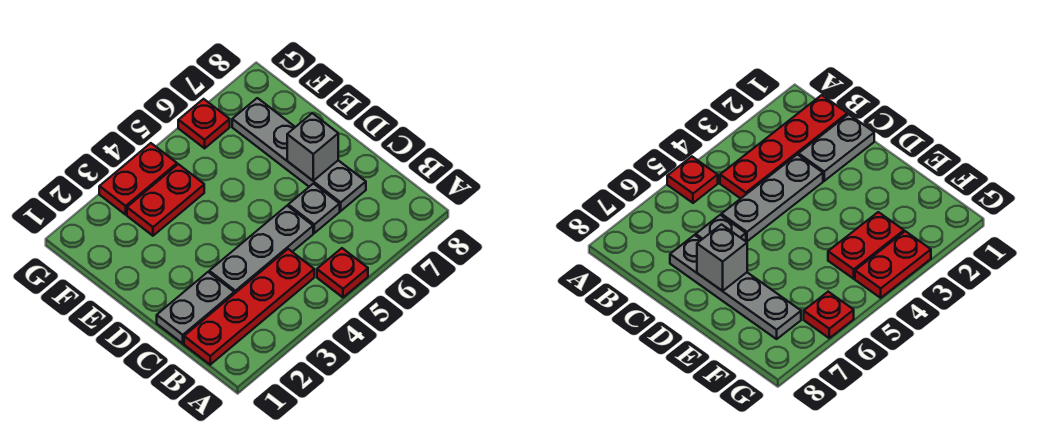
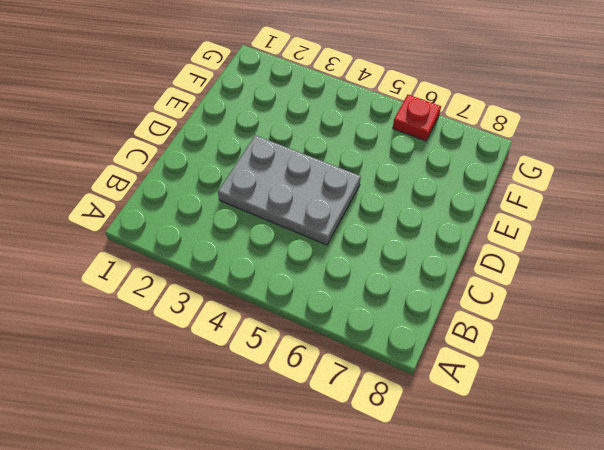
grey 2x3 plate [218,135,361,245] -> grey 1x3 plate [209,206,313,294]
none -> red 1x1 plate [317,248,368,297]
none -> red 1x4 plate [184,249,314,365]

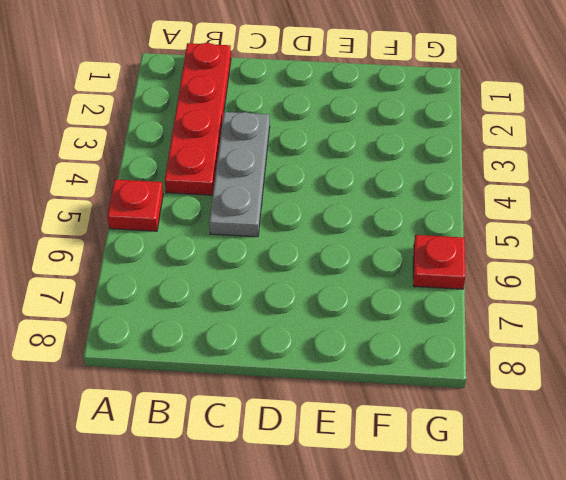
none -> grey 1x2 plate [157,272,234,343]
none -> grey 1x1 plate [288,184,340,233]

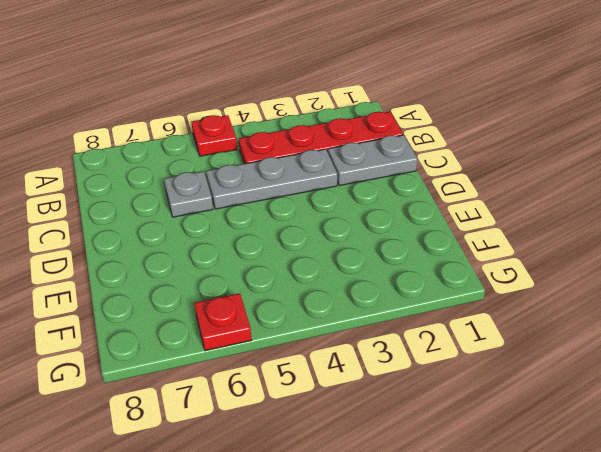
none -> grey 1x4 plate [232,98,366,211]
none -> red 1x2 plate [127,164,204,236]

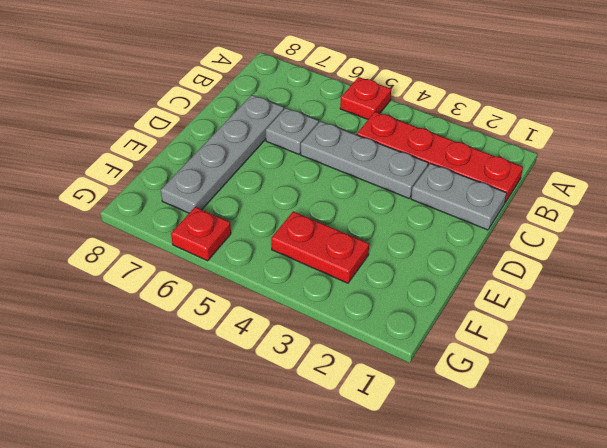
none -> red 1x2 plate [99,143,177,215]
none -> grey 1x1 brick [287,113,338,181]

